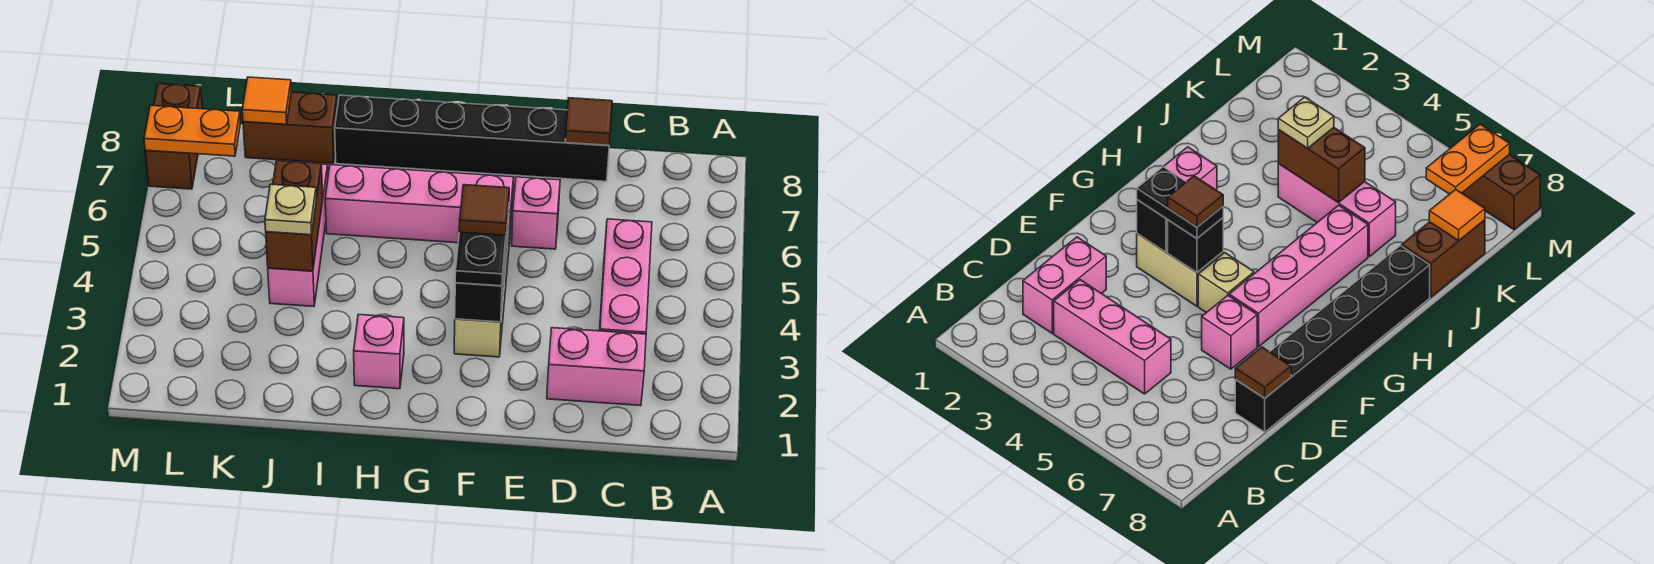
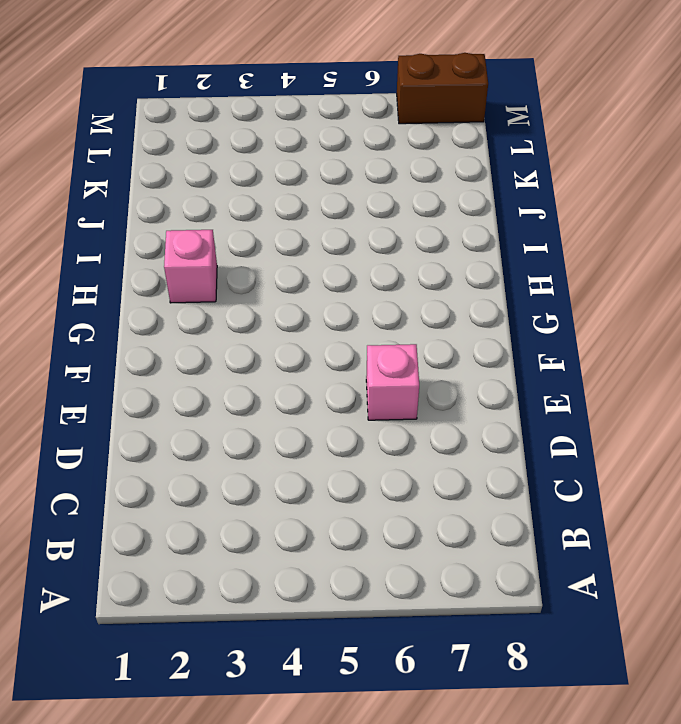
none -> pink 1x2 brick [547,328,646,406]
none -> pink 1x3 brick [600,219,652,334]
none -> black 1x6 brick [335,95,609,181]

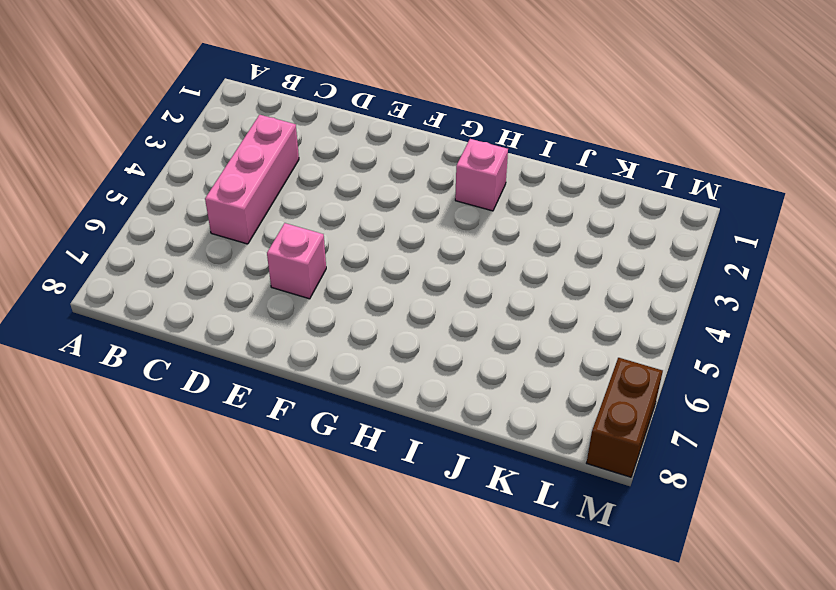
none -> pink 1x2 brick [547,328,646,406]
none -> black 1x6 brick [335,95,609,181]
none -> tan 1x2 brick [454,257,507,357]

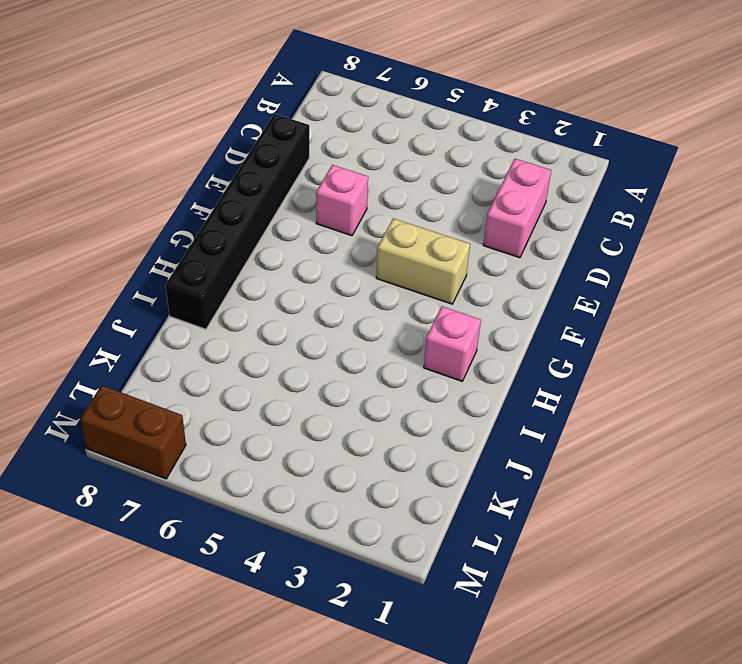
none -> pink 1x3 brick [600,219,652,334]
none -> tan 1x1 brick [1198,253,1254,313]
none -> pink 1x4 brick [325,165,514,243]

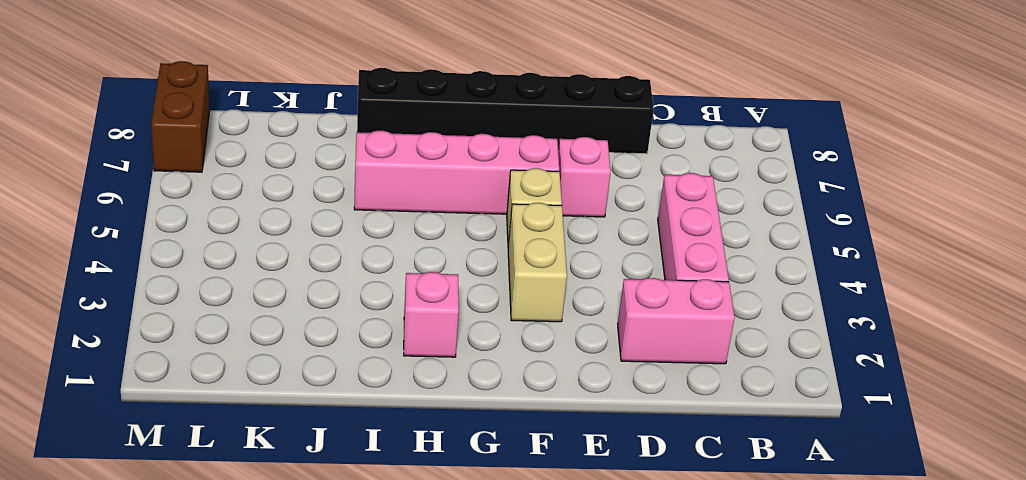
none -> pink 1x3 brick [268,164,328,306]
none -> brown 1x2 brick [243,92,337,163]
none -> brown 1x1 tile [565,98,612,145]

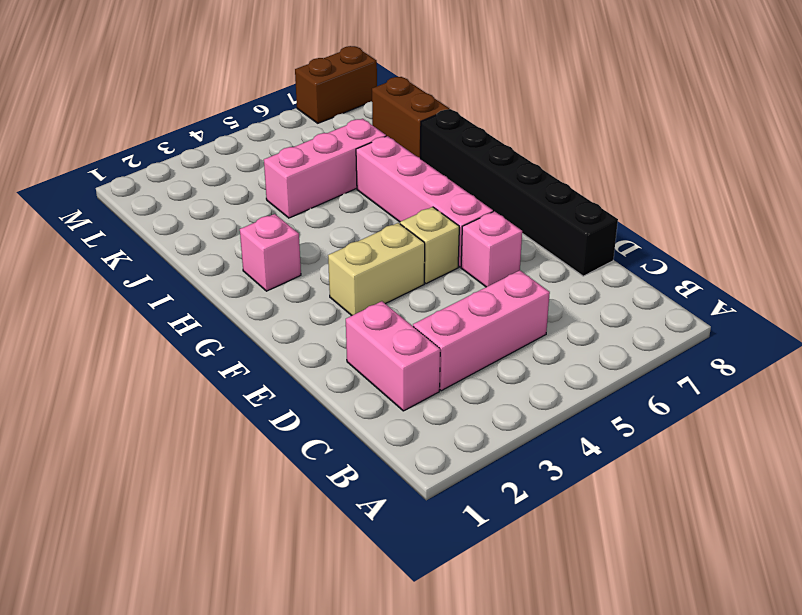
none -> brown 1x1 tile [565,98,612,145]
none -> black 1x1 brick [455,259,505,322]
none -> black 1x1 brick [1168,218,1223,272]

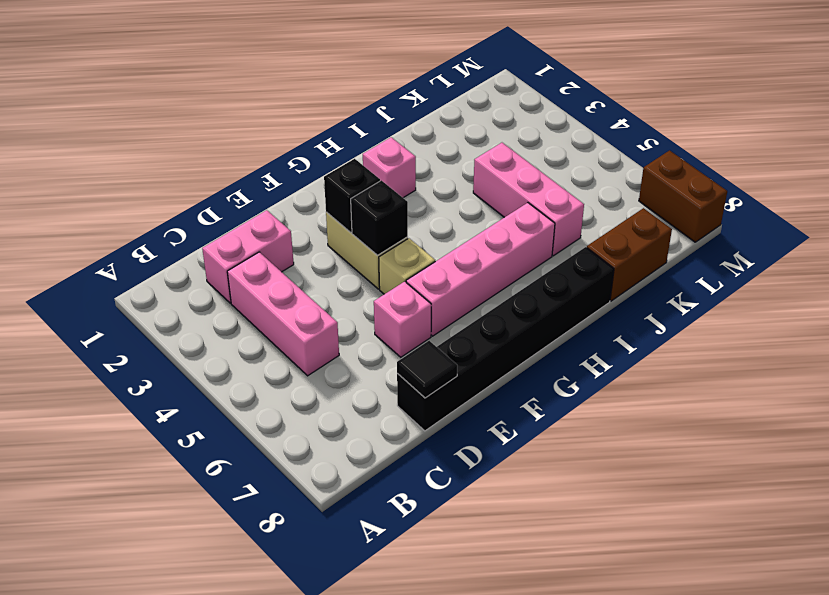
black 1x1 tile [397,341,457,398] -> brown 1x1 tile [565,98,612,145]
none -> brown 1x2 brick [266,160,323,271]
none -> orange 1x1 tile [242,77,291,124]
none -> orange 1x2 plate [144,105,241,156]

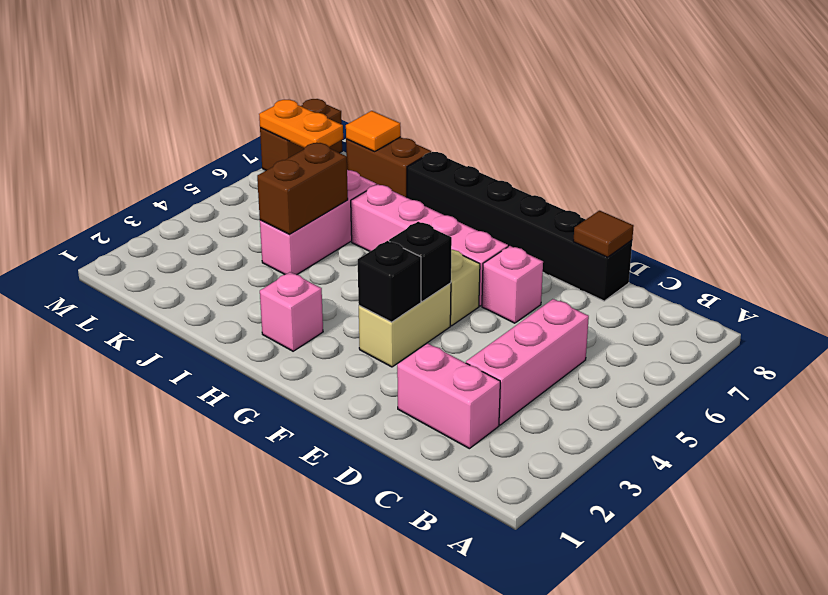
none -> black 1x2 plate [455,206,509,286]
none -> tan 1x1 plate [265,184,316,235]
none -> brown 1x1 tile [459,185,509,235]

